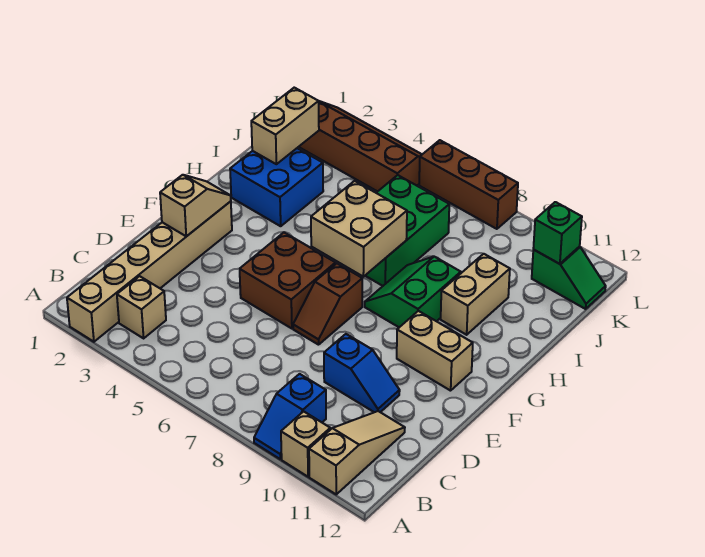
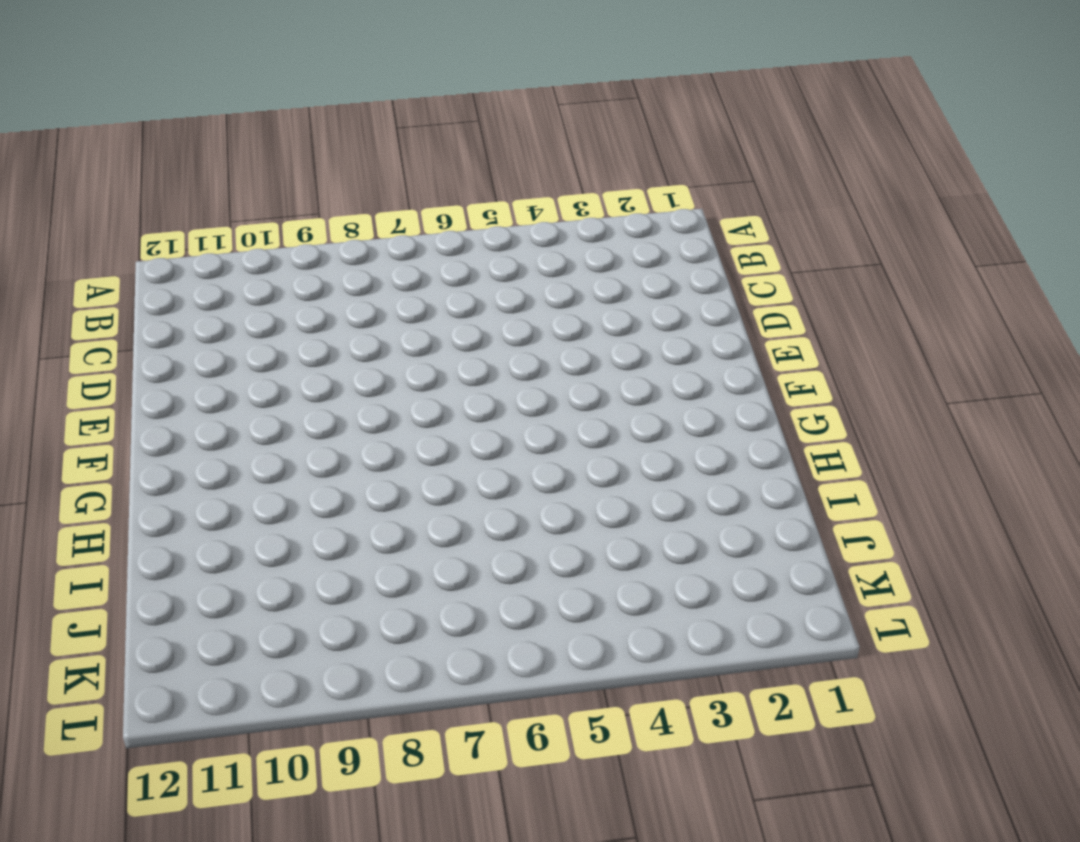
none -> tan 1x6 brick [67,201,232,342]
none -> blue 1x2 slope [254,374,326,459]
none -> tan 1x1 brick [281,411,330,477]

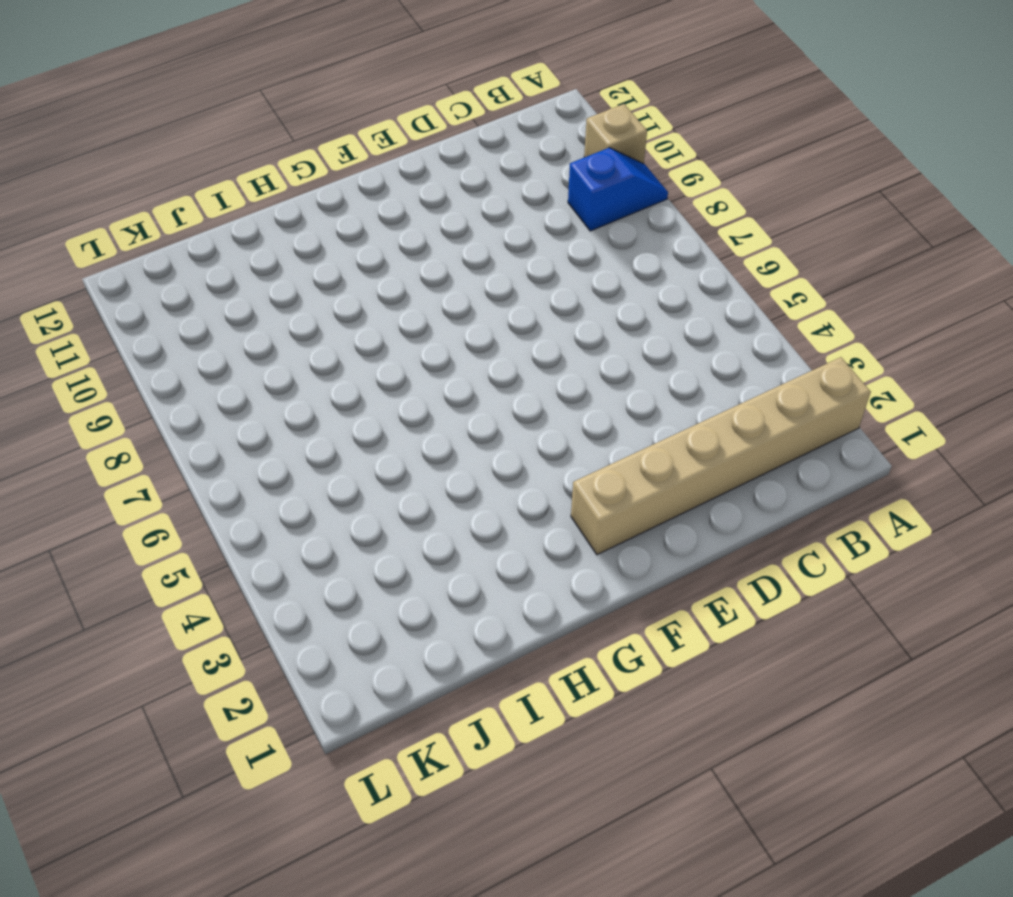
none -> tan 1x3 slope [309,411,405,494]
none -> tan 1x1 brick [117,276,166,338]
none -> blue 1x2 slope [324,334,400,412]

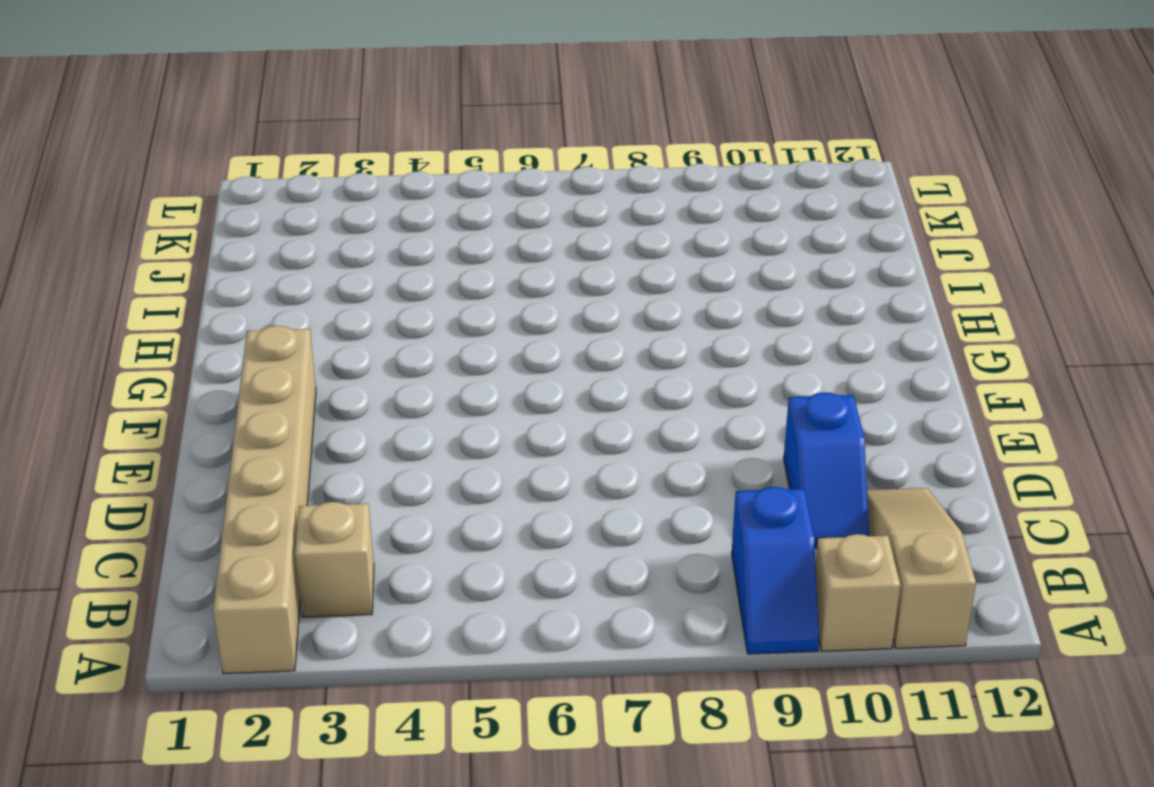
blue 1x2 slope [784,392,869,548] -> blue 1x2 slope turned to [324,334,400,412]
none -> brown 2x2 brick [240,233,336,329]
none -> brown 1x2 slope [293,263,362,345]
none -> tan 1x2 brick [397,311,473,391]

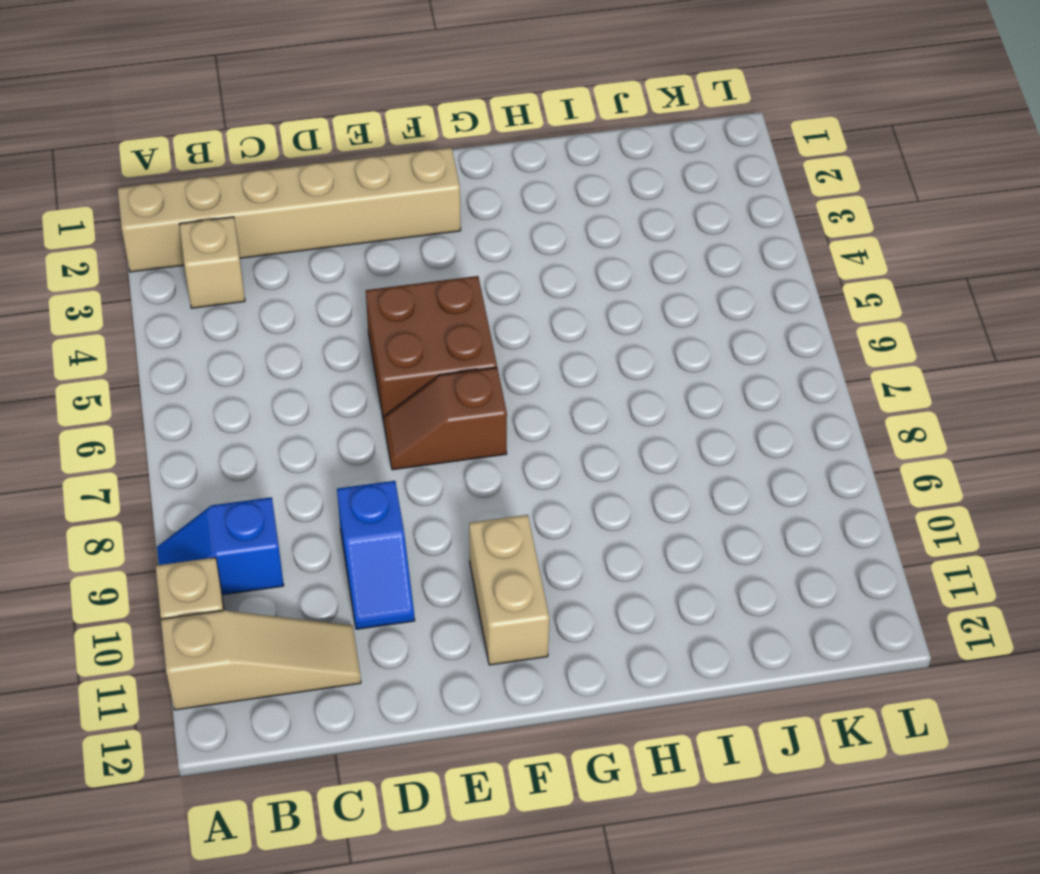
none -> green 2x2 slope [365,257,461,327]
none -> blue 2x2 brick [230,148,323,226]
none -> green 2x3 brick [365,175,449,286]

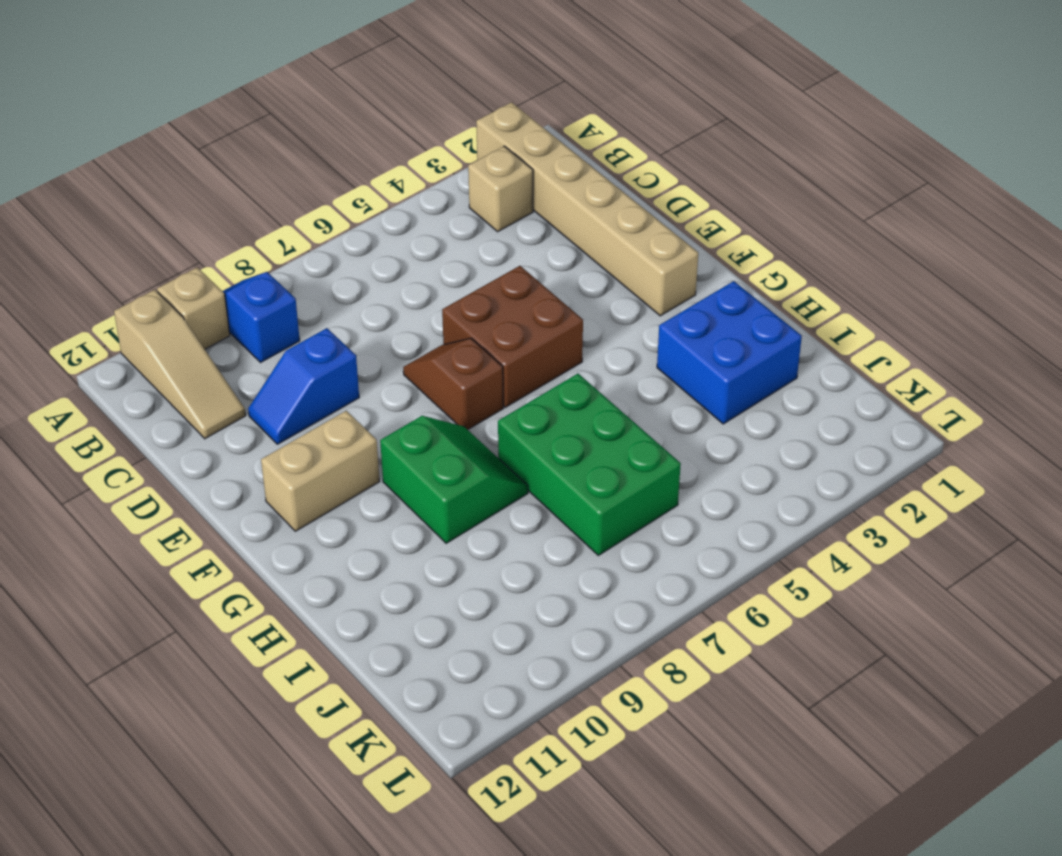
none -> tan 1x2 brick [441,254,510,335]
none -> brown 2x4 slope [299,101,422,192]
none -> green 1x2 slope [532,246,606,309]

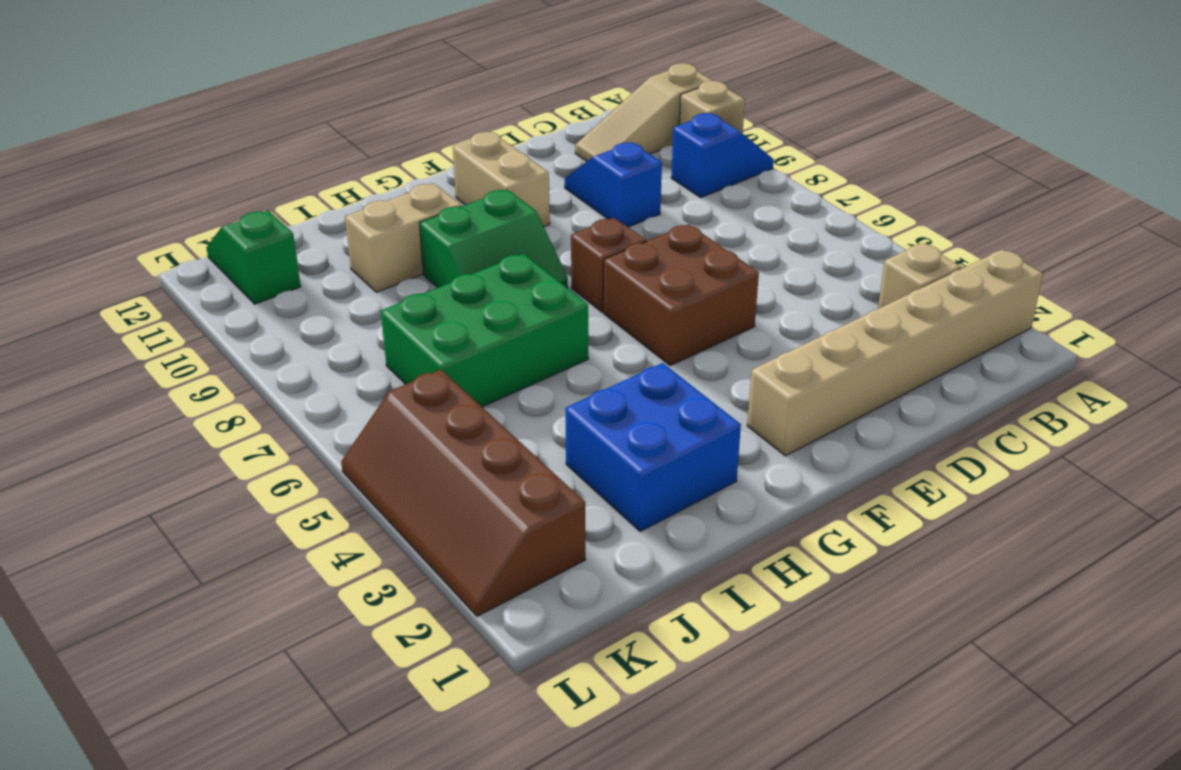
none -> brown 1x3 brick [419,140,518,229]
none -> tan 1x2 slope [160,175,231,236]
none -> tan 2x2 brick [311,181,407,277]

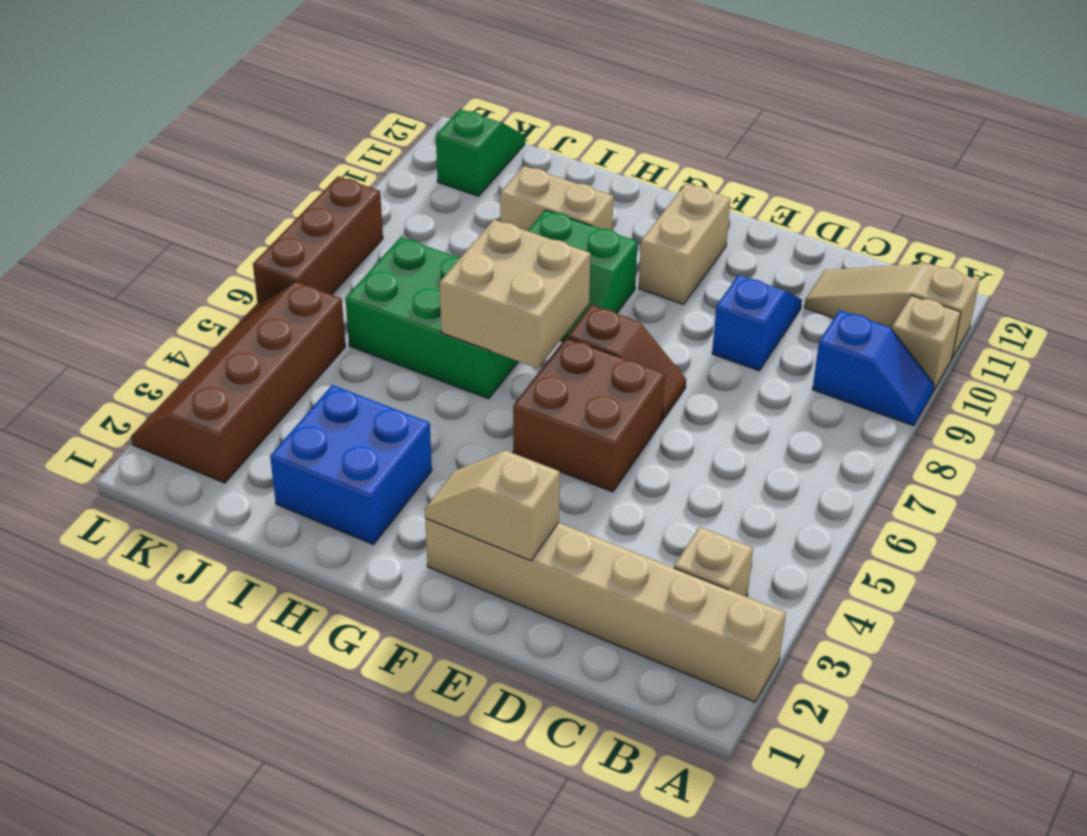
none -> tan 1x2 brick [251,88,319,164]
none -> green 1x1 brick [533,202,582,264]

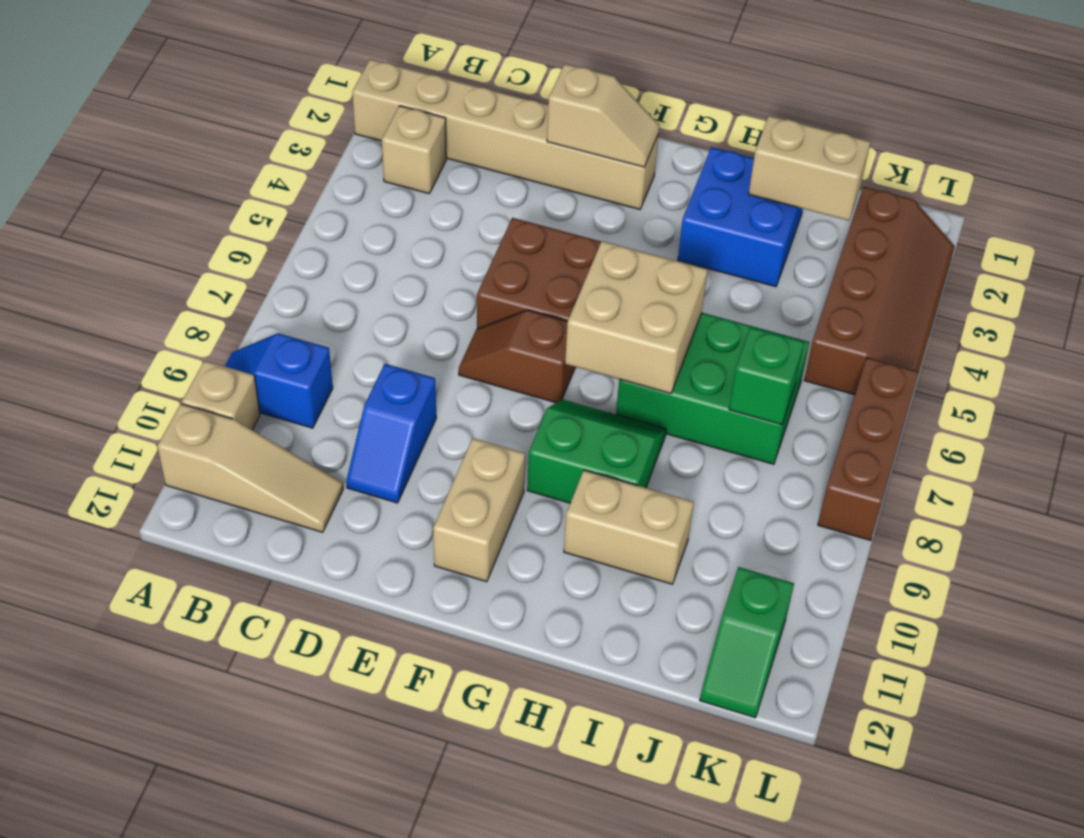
green 1x1 brick [729,327,804,425] -> green 1x1 brick moved to [533,202,582,264]

